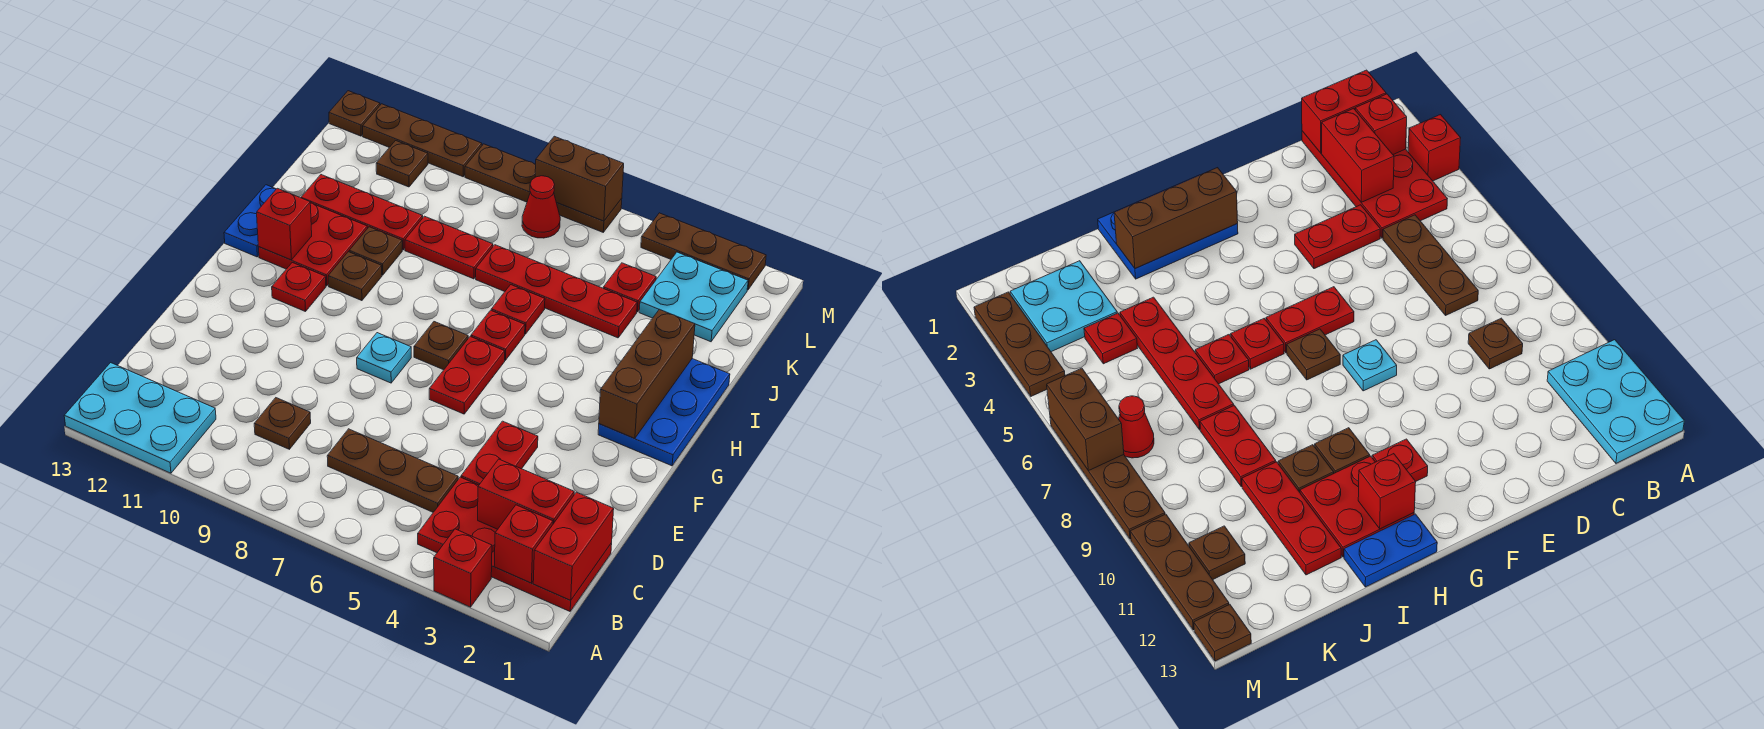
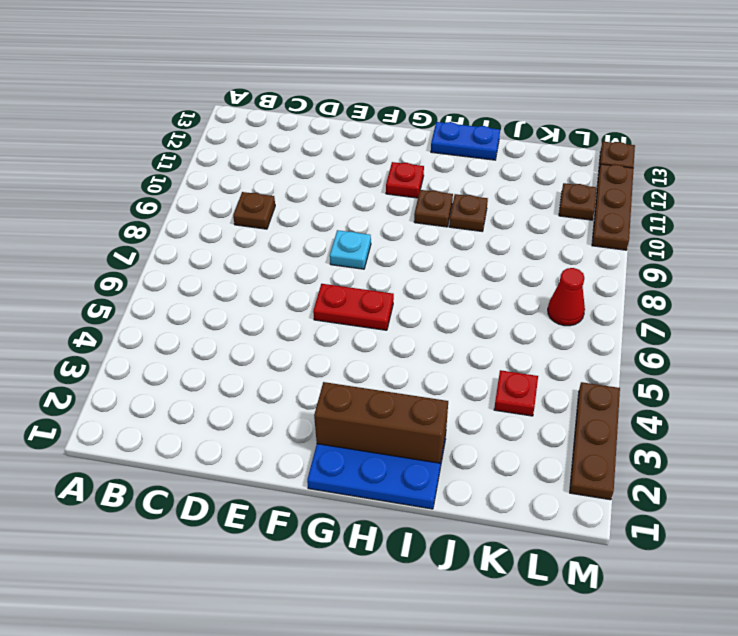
none -> red 1x1 brick [434,529,492,607]
none -> cyan 2x3 plate [64,363,216,473]
none -> red 2x4 plate [418,477,612,611]
none -> brown 1x3 plate [327,429,458,512]

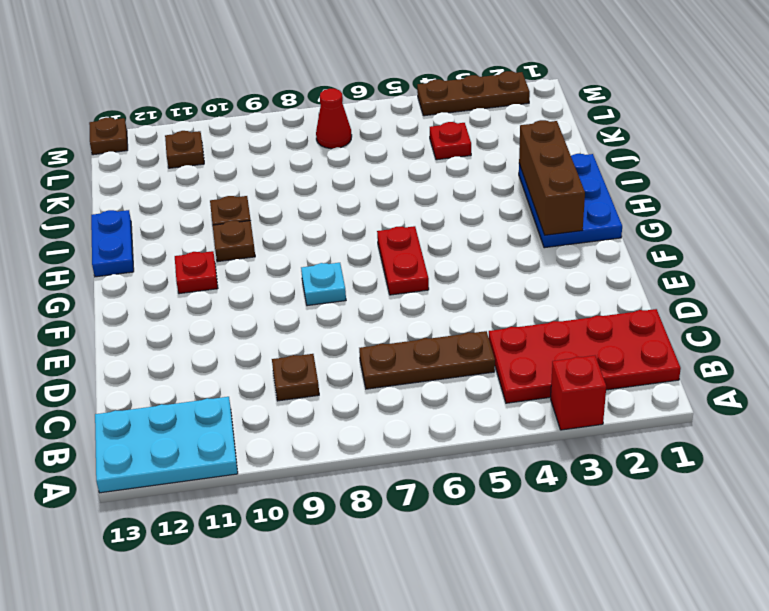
none -> red 1x2 plate [461,421,538,485]
none -> brown 1x1 plate [414,322,468,370]
none -> red 1x1 plate [471,310,525,360]
none -> red 2x2 plate [259,203,367,286]

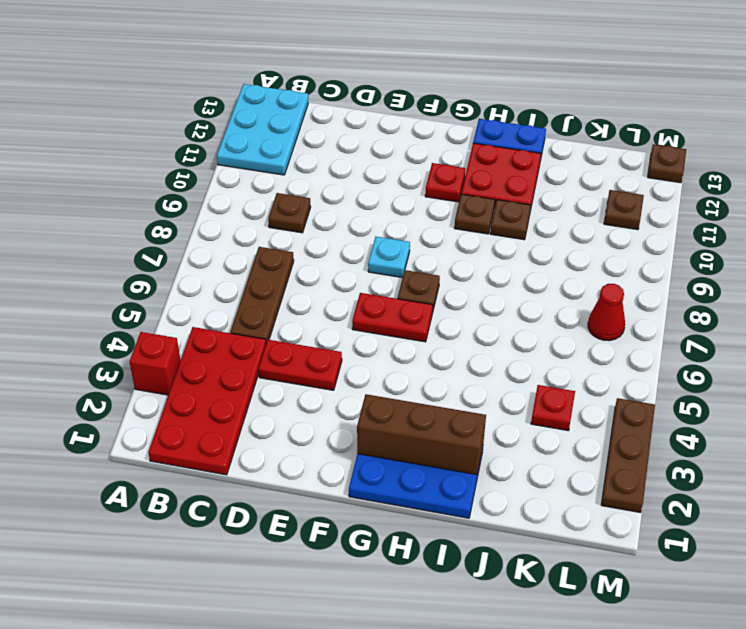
none -> red 1x1 plate [471,310,525,360]
none -> red 1x1 plate [491,285,545,334]
none -> red 1x4 plate [476,245,637,338]
none -> red 1x2 plate [405,216,493,279]

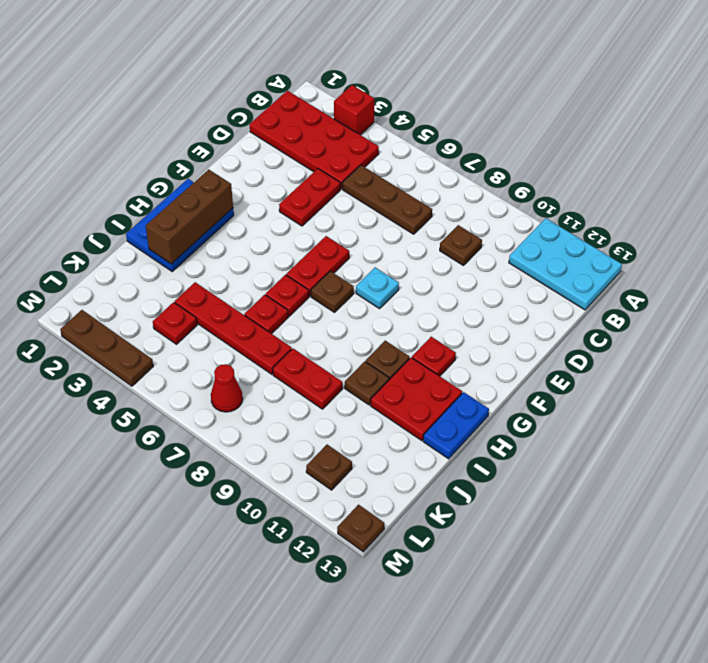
none -> red 1x3 plate [301,175,423,250]
none -> cyan 2x2 plate [639,252,748,342]
none -> brown 1x4 plate [465,144,622,232]
none -> brown 1x3 plate [363,104,482,177]

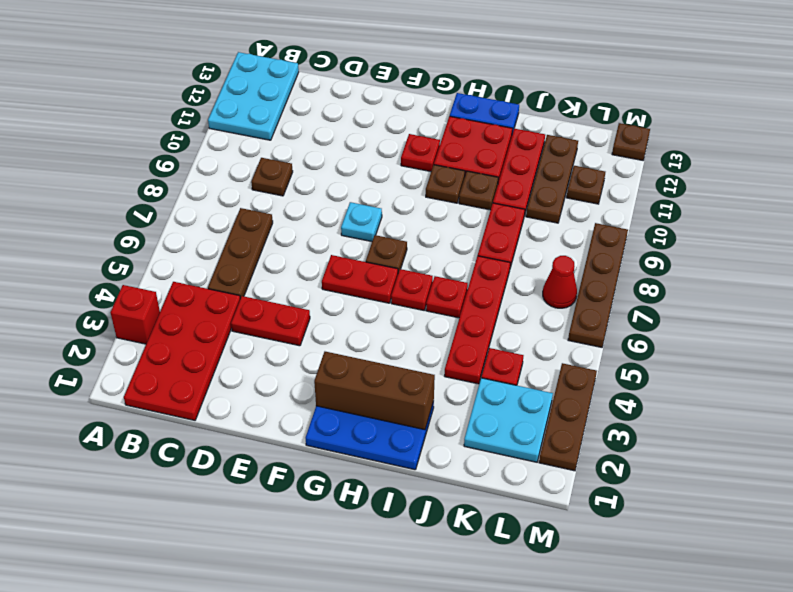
brown 1x3 plate [526,135,578,223] -> brown 1x3 plate moved to [363,104,482,177]
none -> red 1x2 brick [533,492,614,600]
none -> red 1x1 brick [494,505,553,583]
none -> red 1x2 brick [478,459,574,529]
none -> red 1x1 brick [257,188,312,260]

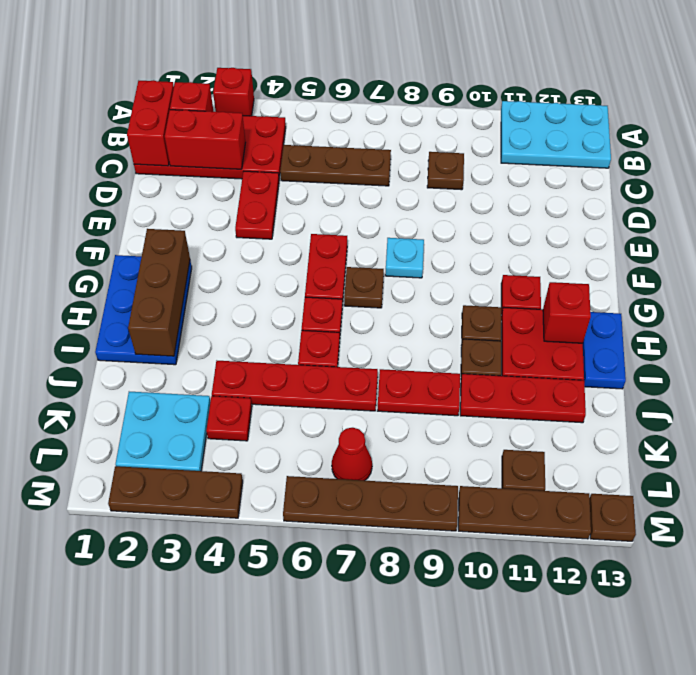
none -> brown 1x2 brick [535,136,624,221]

